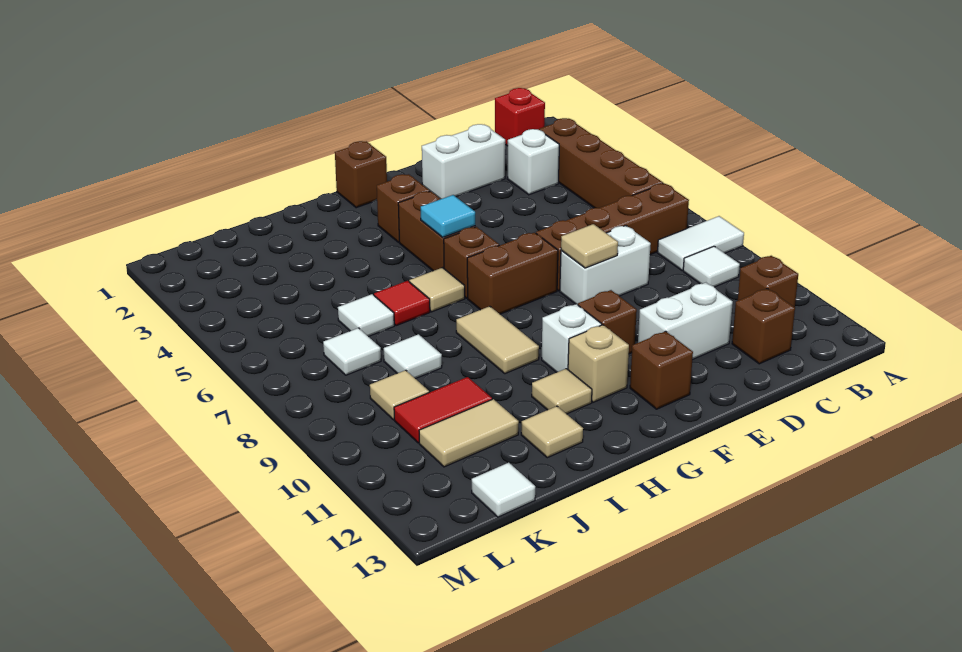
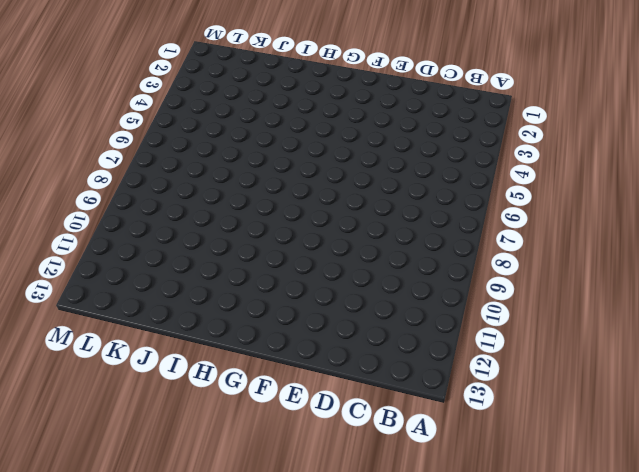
none -> white 1x2 tile [657,216,744,270]
none -> red 1x1 brick [495,88,545,146]
none -> brown 1x4 brick [539,118,663,208]
none -> brown 1x4 brick [536,183,689,291]

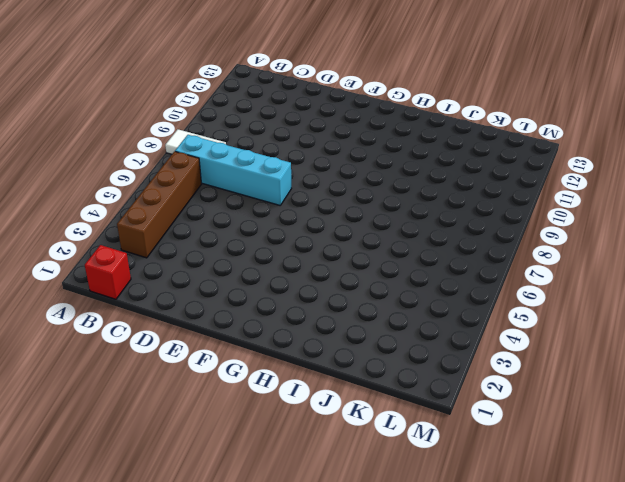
cyan 1x4 brick [175,135,291,205] -> brown 1x4 brick [536,183,689,291]
none -> white 1x1 tile [683,246,740,287]
none -> brown 1x1 brick [738,256,798,307]
none -> white 1x1 brick [507,129,559,195]
none -> brown 1x1 brick [732,289,795,364]

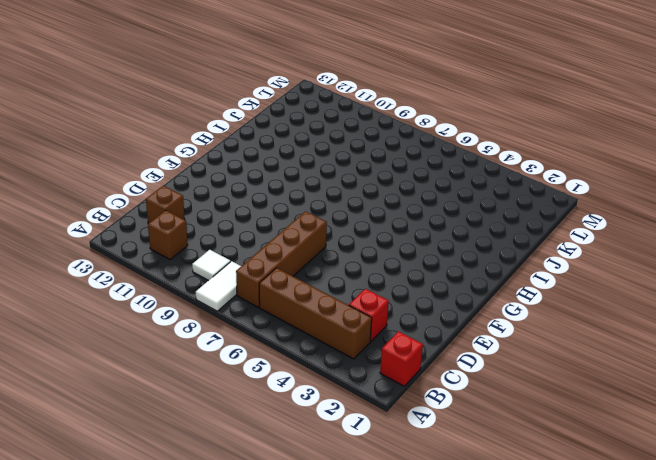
red 1x1 brick [349,289,389,341] -> white 1x1 brick [507,129,559,195]
none -> white 1x2 brick [422,124,505,199]
none -> white 1x2 brick [560,226,651,305]
none -> white 1x2 brick [638,283,733,360]
none -> brown 1x2 brick [467,233,558,314]

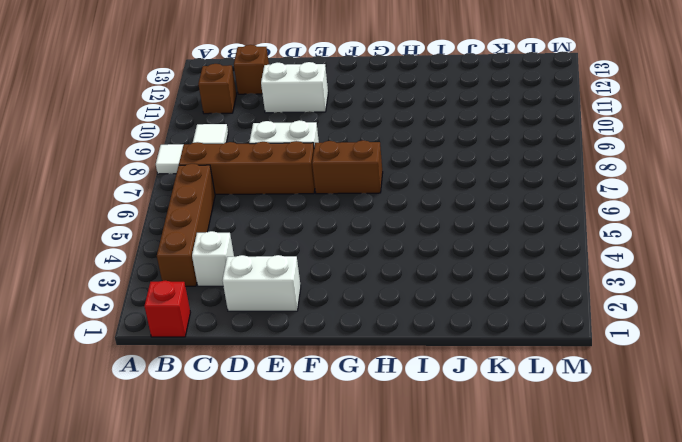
none -> brown 1x1 brick [578,290,637,354]
none -> brown 1x1 brick [630,331,693,409]
none -> brown 1x1 brick [335,141,387,208]
none -> brown 1x1 brick [377,174,430,242]

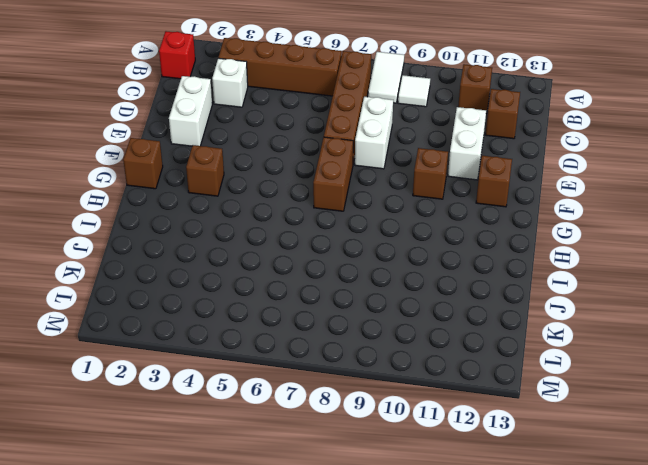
none -> brown 1x2 brick [398,191,475,271]
none -> brown 1x1 brick [444,227,499,298]
none -> white 1x1 brick [542,304,602,372]
none -> tan 1x1 brick [568,325,629,402]

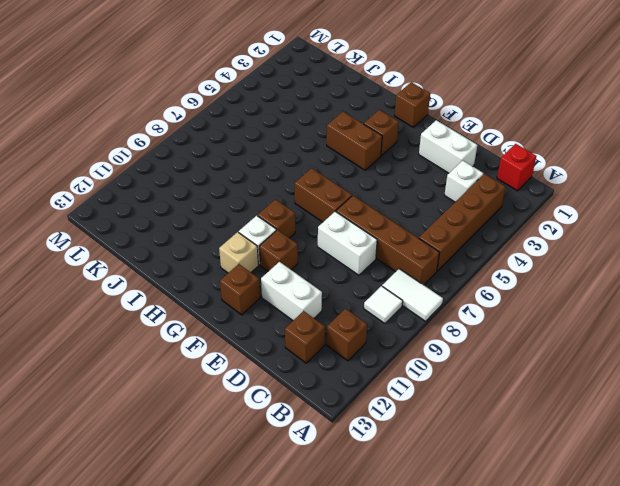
brown 1x2 brick [327,112,382,170] -> brown 1x2 brick turned to [398,191,475,271]
brown 1x1 brick [258,199,295,238] -> brown 1x1 brick moved to [444,227,499,298]
none -> tan 1x1 tile [409,268,465,312]
none -> tan 1x2 tile [456,306,539,374]
none -> tan 1x1 tile [532,369,592,414]
none -> red 1x1 tile [374,281,430,326]

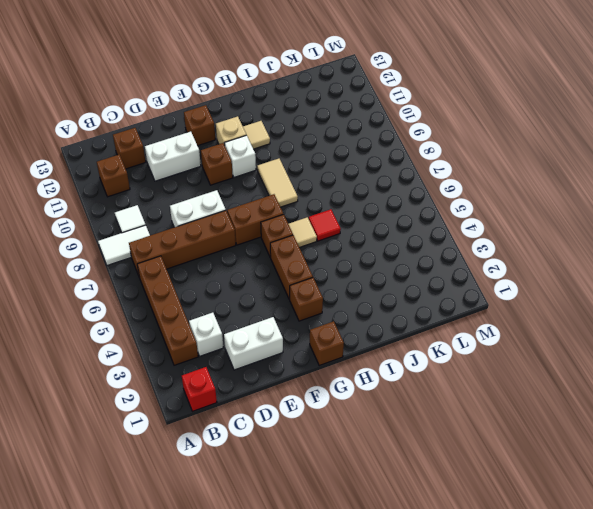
none -> tan 1x1 tile [521,406,583,458]
none -> white 1x1 tile [338,294,394,337]
none -> white 1x1 tile [384,334,442,379]
none -> red 1x2 tile [394,377,492,443]

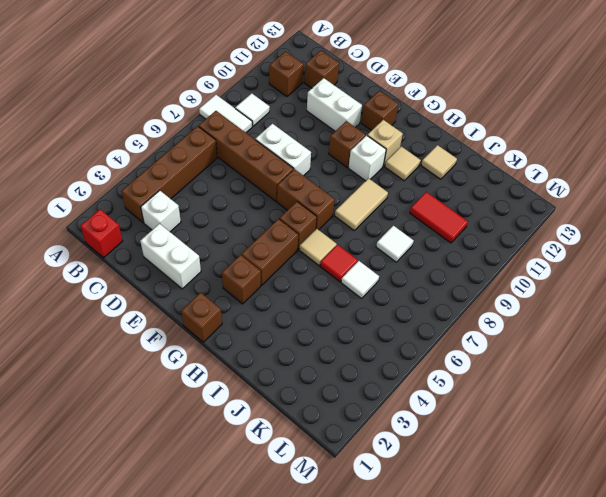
none -> tan 1x2 tile [419,399,519,467]
none -> white 1x1 tile [323,328,381,375]
none -> tan 1x1 tile [370,370,429,420]
none -> white 1x1 tile [472,463,535,517]

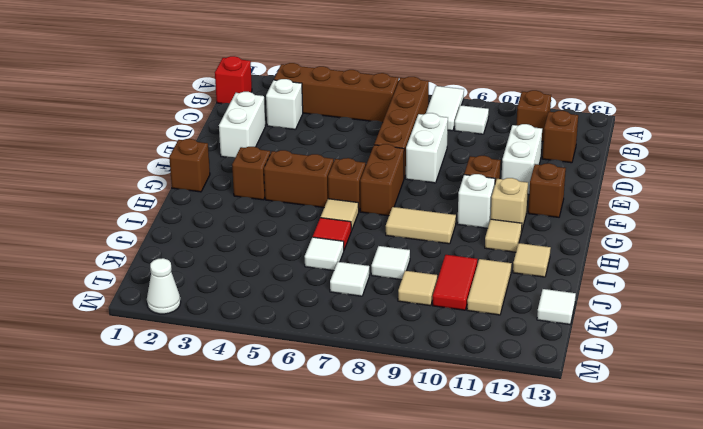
white 1x1 cone [147,258,181,314] -> none
none -> tan 1x1 tile [561,224,618,268]
none -> cyan 1x1 tile [421,195,475,237]

